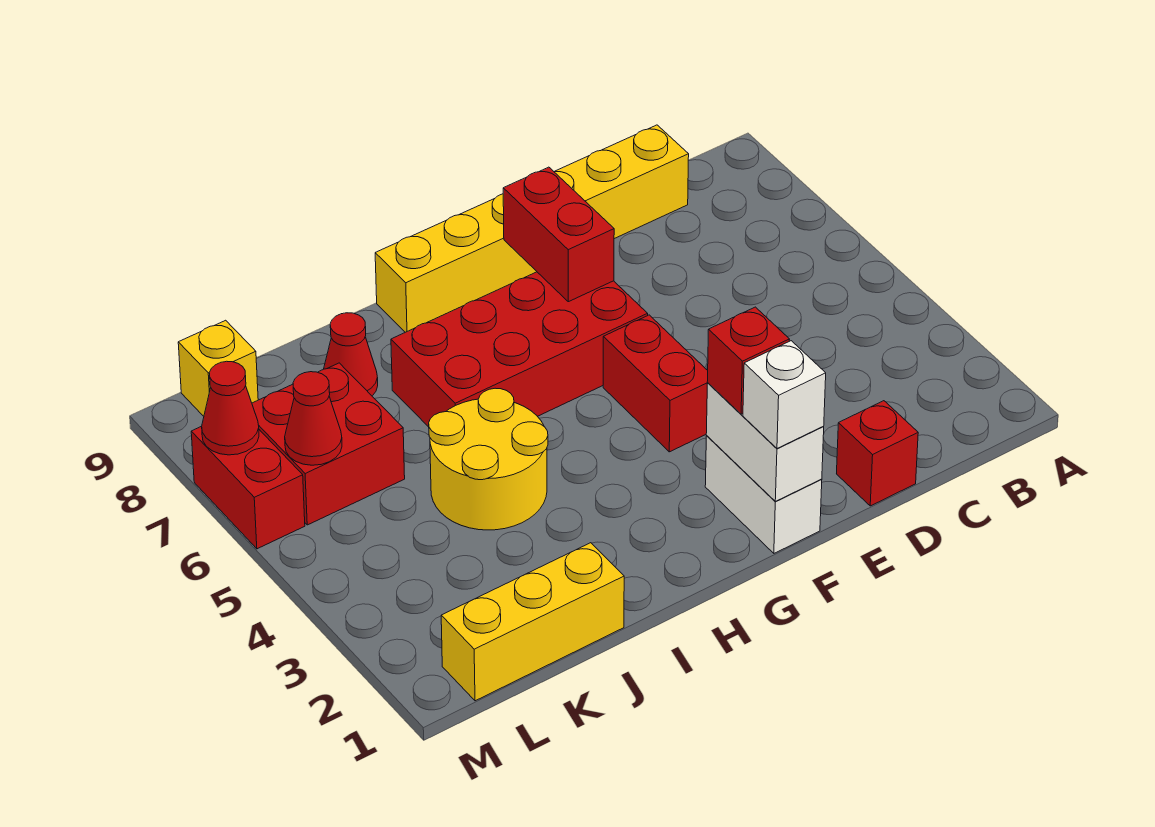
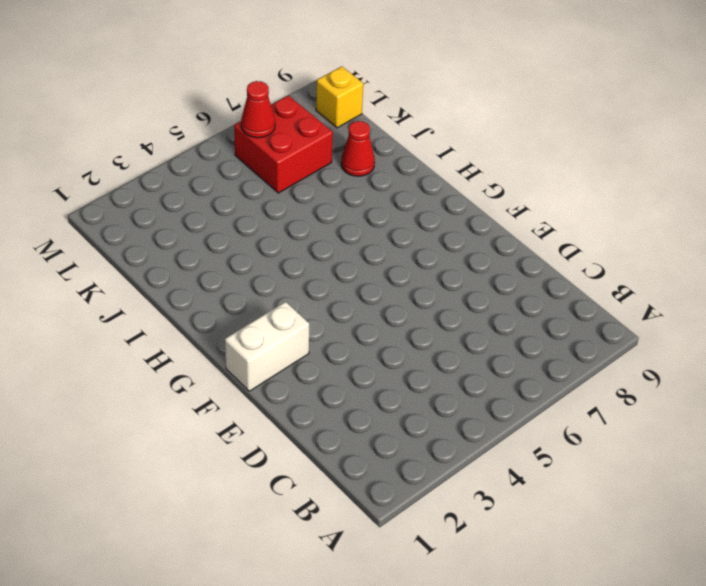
none -> yellow 1x6 brick [375,125,689,332]
none -> red 1x1 brick [837,401,918,506]
none -> red 1x2 brick [603,315,708,452]

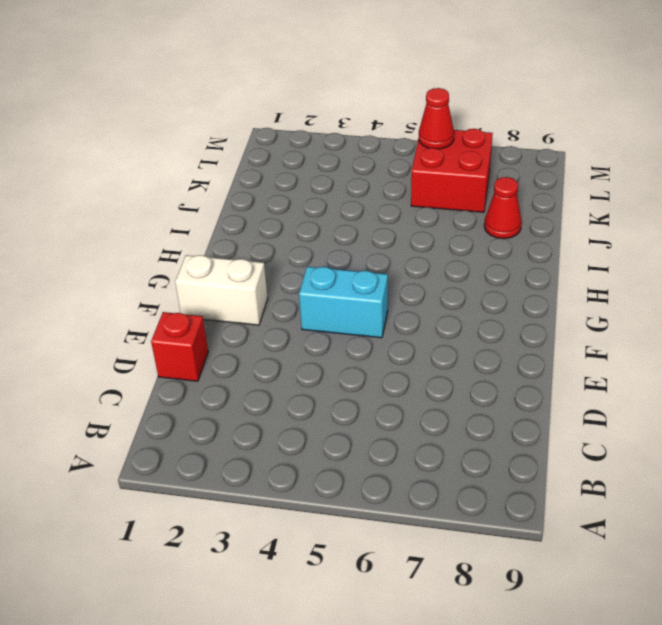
cyan 1x2 brick [299,267,388,338] -> red 1x2 brick [603,315,708,452]
none -> yellow 1x6 brick [375,125,689,332]
none -> red 2x4 brick [391,272,648,427]
none -> yellow 2x2 round brick [429,388,548,530]

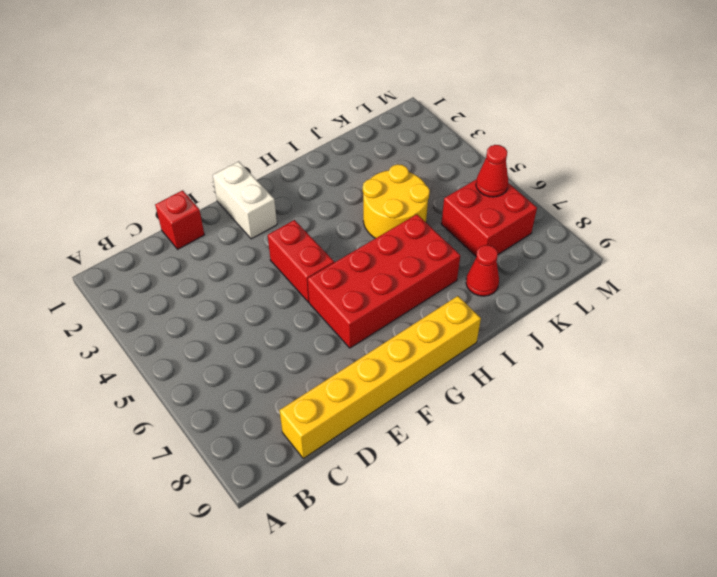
none -> yellow 1x3 brick [441,543,624,701]
none -> yellow 1x1 brick [178,320,258,416]
none -> red 1x2 brick [191,426,305,549]

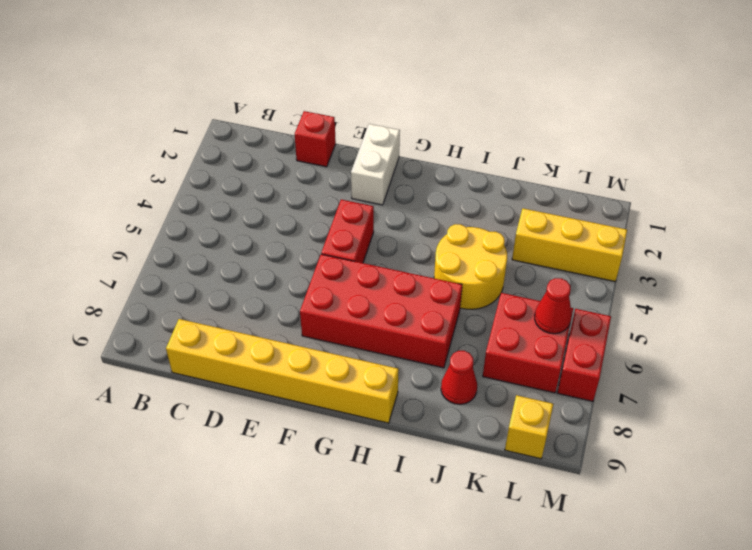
yellow 1x3 brick [512,208,627,281] -> yellow 1x3 brick moved to [441,543,624,701]
none -> white 1x2 brick [706,383,824,501]
none -> red 1x2 brick [503,167,614,302]
none -> red 1x1 cone [202,361,259,455]

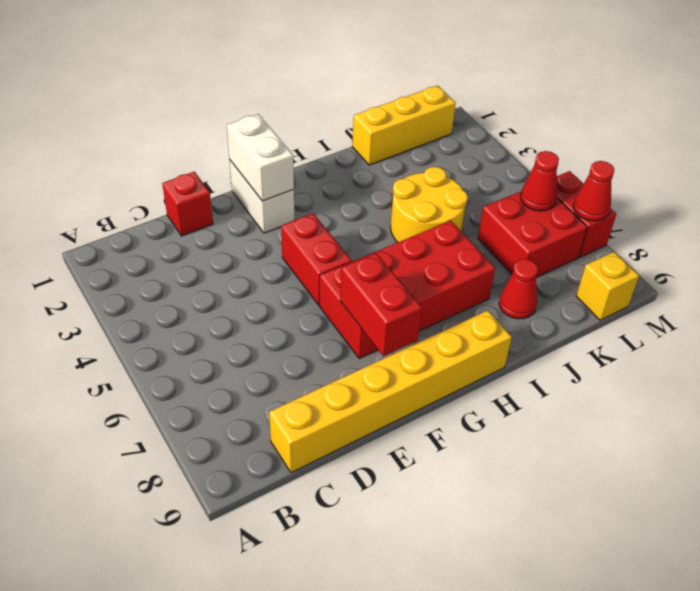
none -> white 1x1 brick [743,341,826,448]
none -> red 1x1 brick [707,307,790,414]

